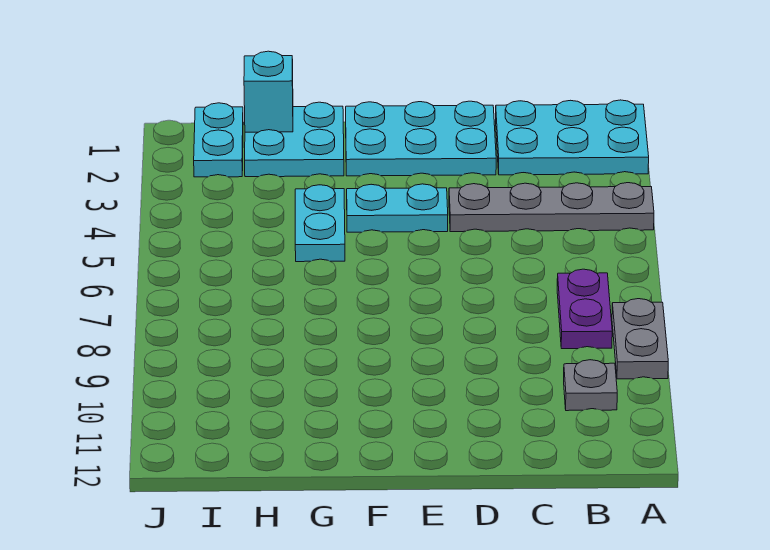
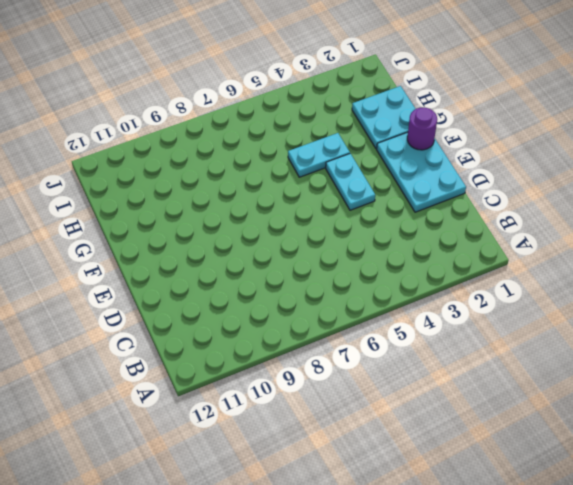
purple 1x1 round brick [407,108,437,150] -> none
none -> cyan 2x3 plate [496,100,649,175]
none -> grey 1x4 plate [449,183,654,232]

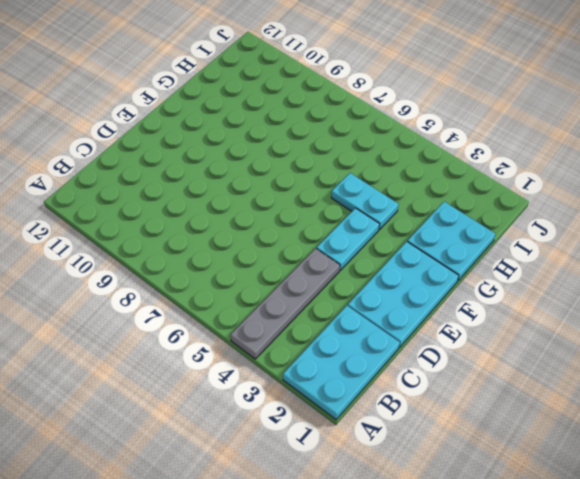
none -> grey 1x2 plate [612,299,668,379]
none -> purple 1x2 plate [557,269,612,349]

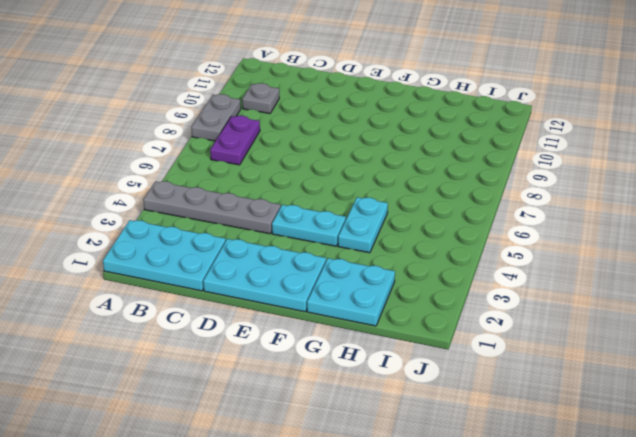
none -> cyan 1x2 plate [194,103,243,177]
none -> cyan 1x1 brick [244,51,293,132]

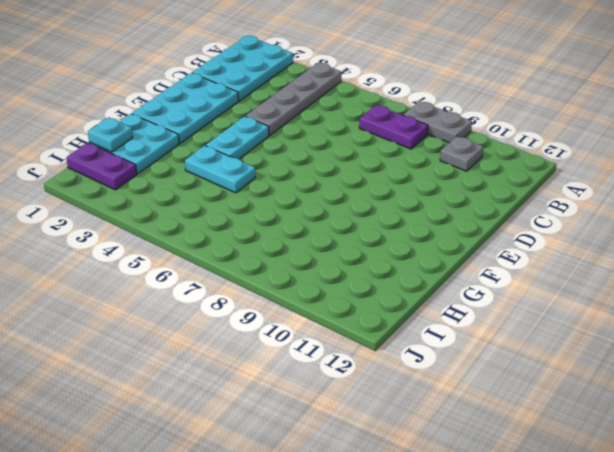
cyan 1x1 plate [88,117,133,152] -> cyan 1x1 brick [244,51,293,132]
purple 1x2 plate [67,143,137,190] -> cyan 1x2 plate [194,103,243,177]

